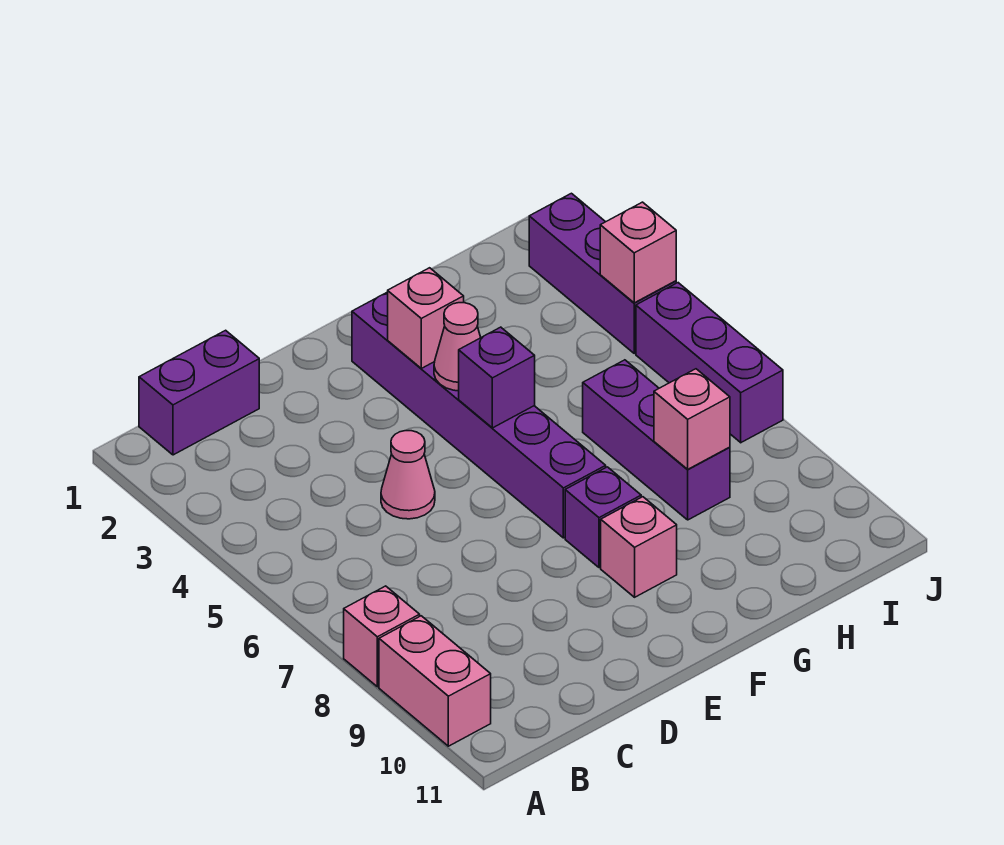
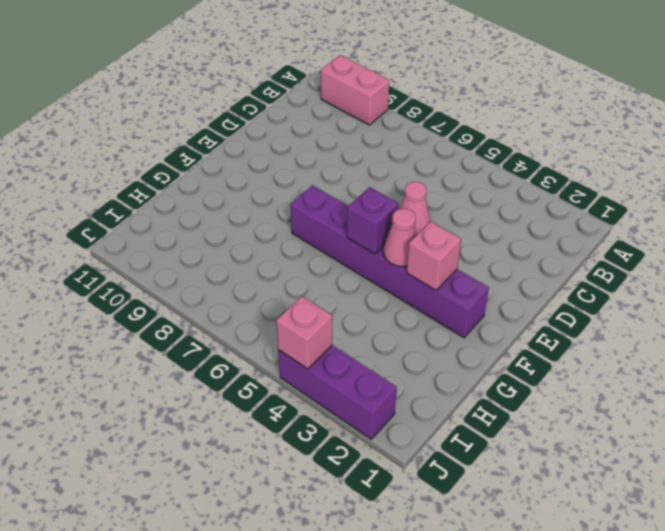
none -> pink 1x1 brick [344,586,420,687]
none -> purple 1x2 brick [139,330,259,455]
none -> purple 1x1 brick [565,467,641,568]

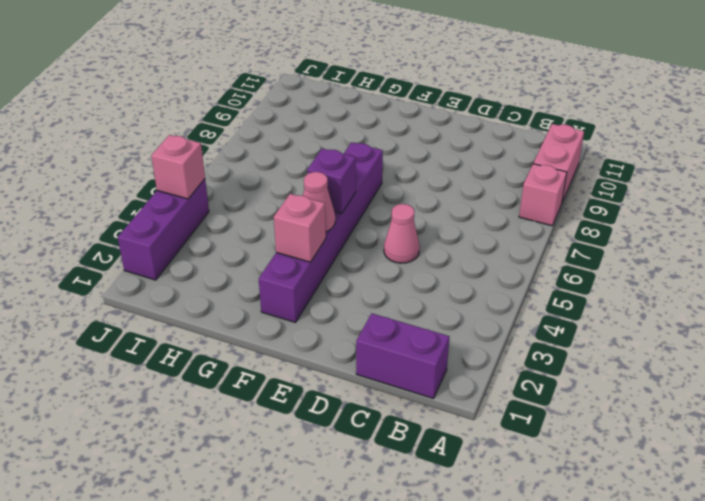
none -> purple 1x1 brick [565,467,641,568]
none -> pink 1x1 brick [601,497,677,597]
none -> purple 1x3 brick [583,360,730,520]

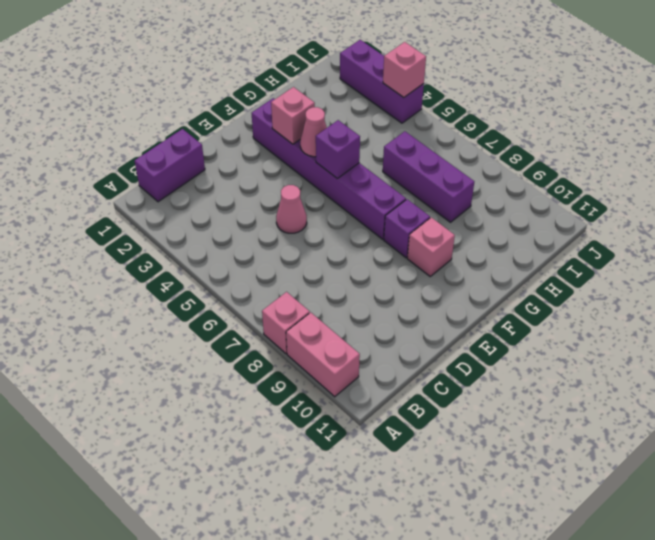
none -> purple 1x3 brick [636,283,783,443]
none -> pink 1x1 brick [654,369,730,469]

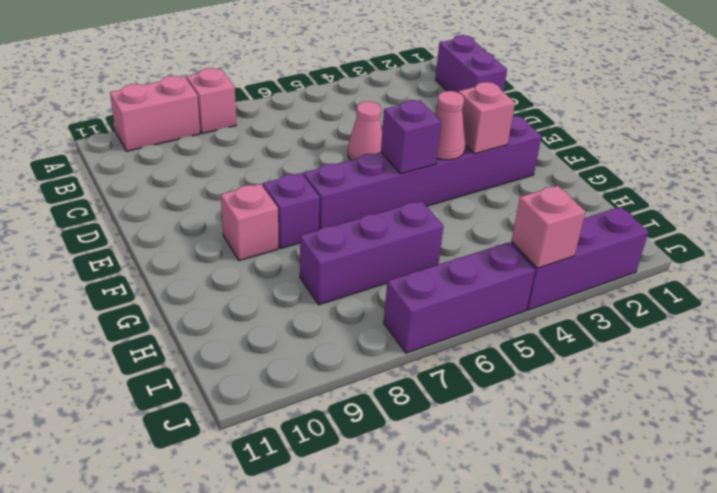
none -> pink 1x1 brick [654,369,730,469]

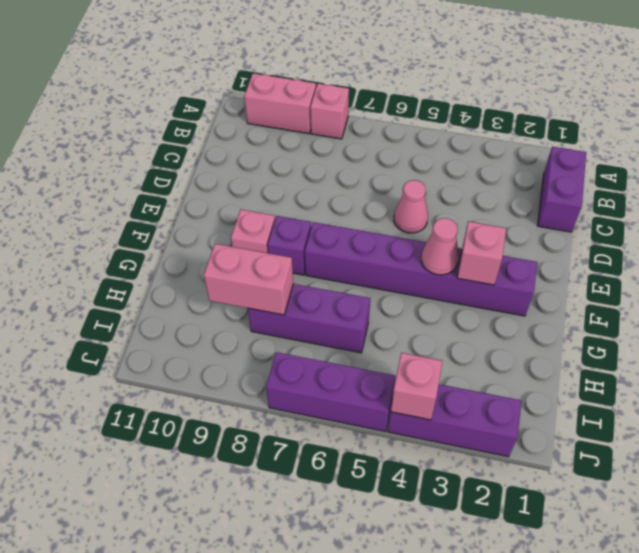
pink 1x2 brick [204,244,293,315] -> pink 1x1 brick [654,369,730,469]
none -> purple 1x1 brick [459,327,535,428]

